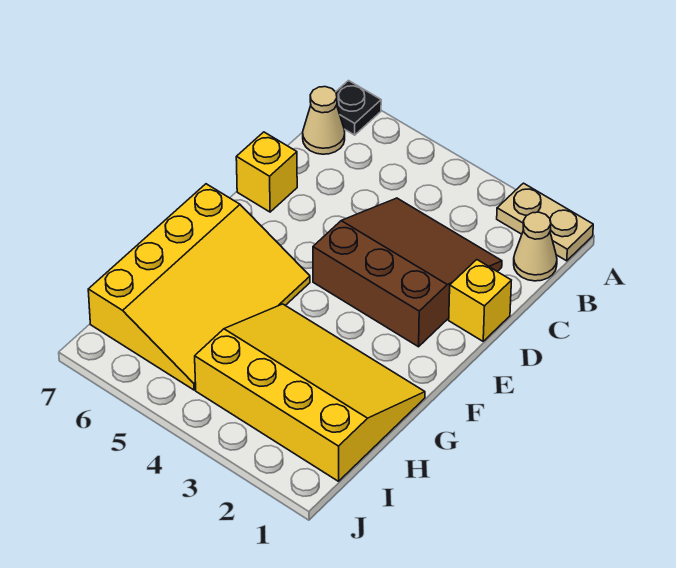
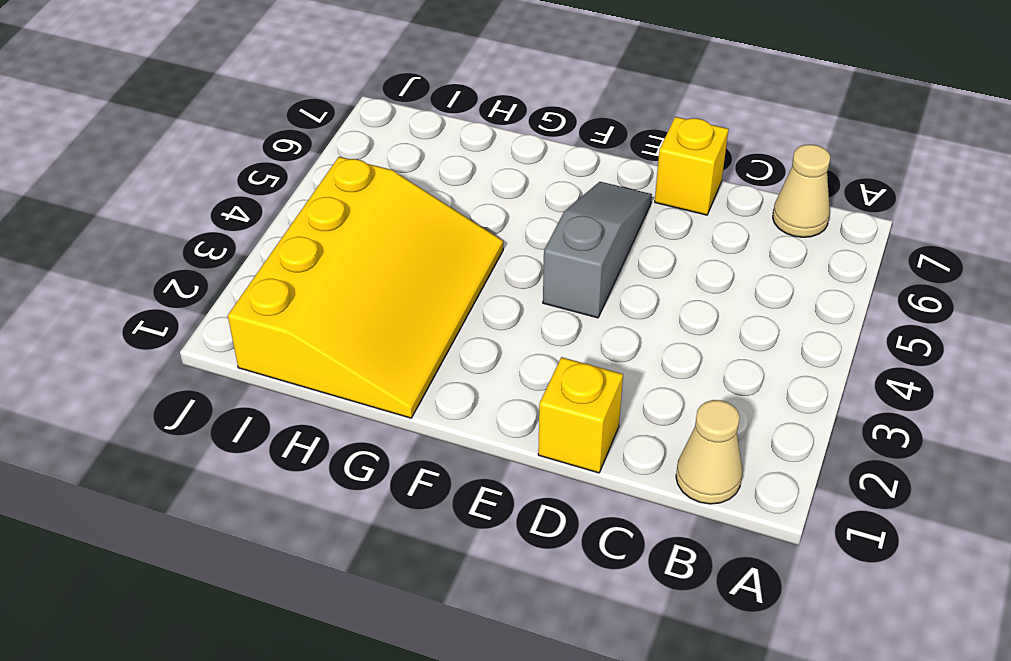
grey 1x3 slope [543,182,652,318] -> brown 3x3 slope [313,198,502,347]
none -> tan 1x2 plate [497,183,593,261]
none -> black 1x1 plate [336,81,381,135]

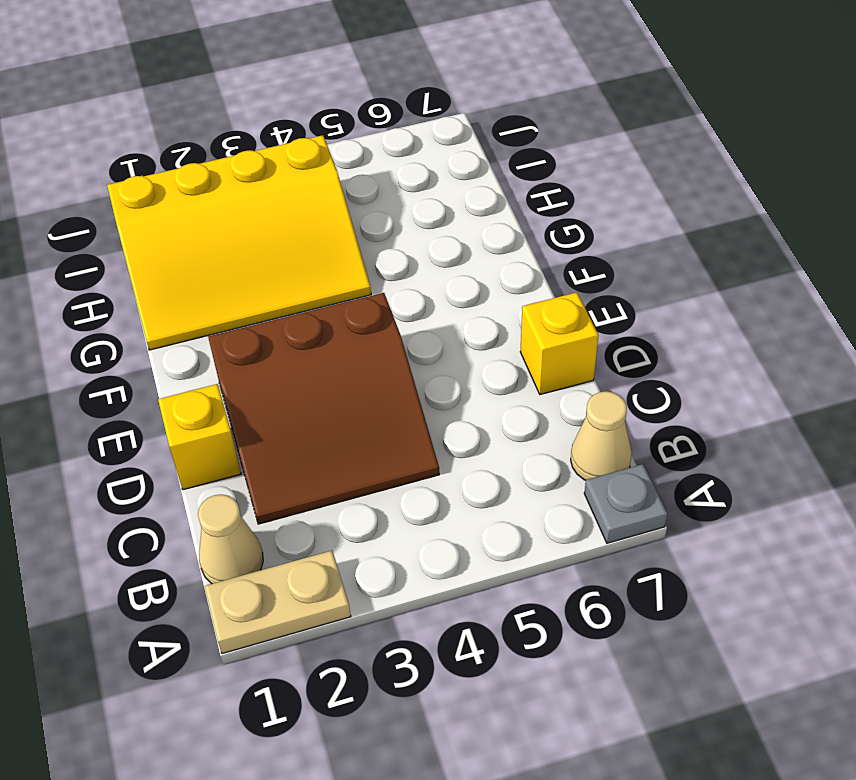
grey 1x1 plate [584,464,667,543] -> black 1x1 plate [336,81,381,135]
none -> yellow 3x4 slope [88,184,310,390]

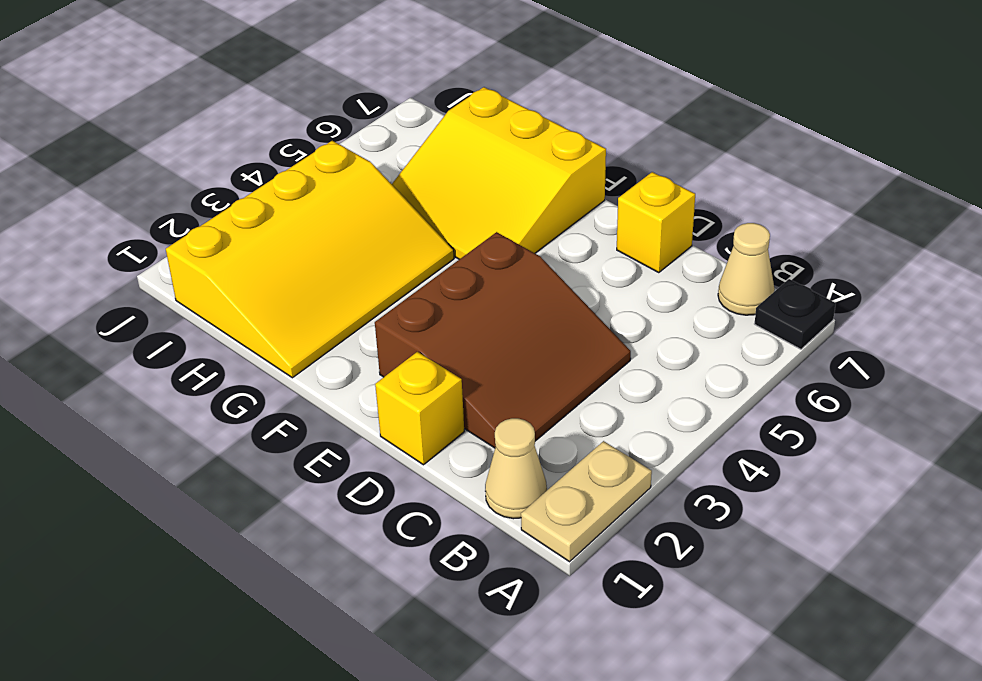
yellow 3x3 slope [392,87,606,259] -> yellow 3x4 slope [88,184,310,390]

